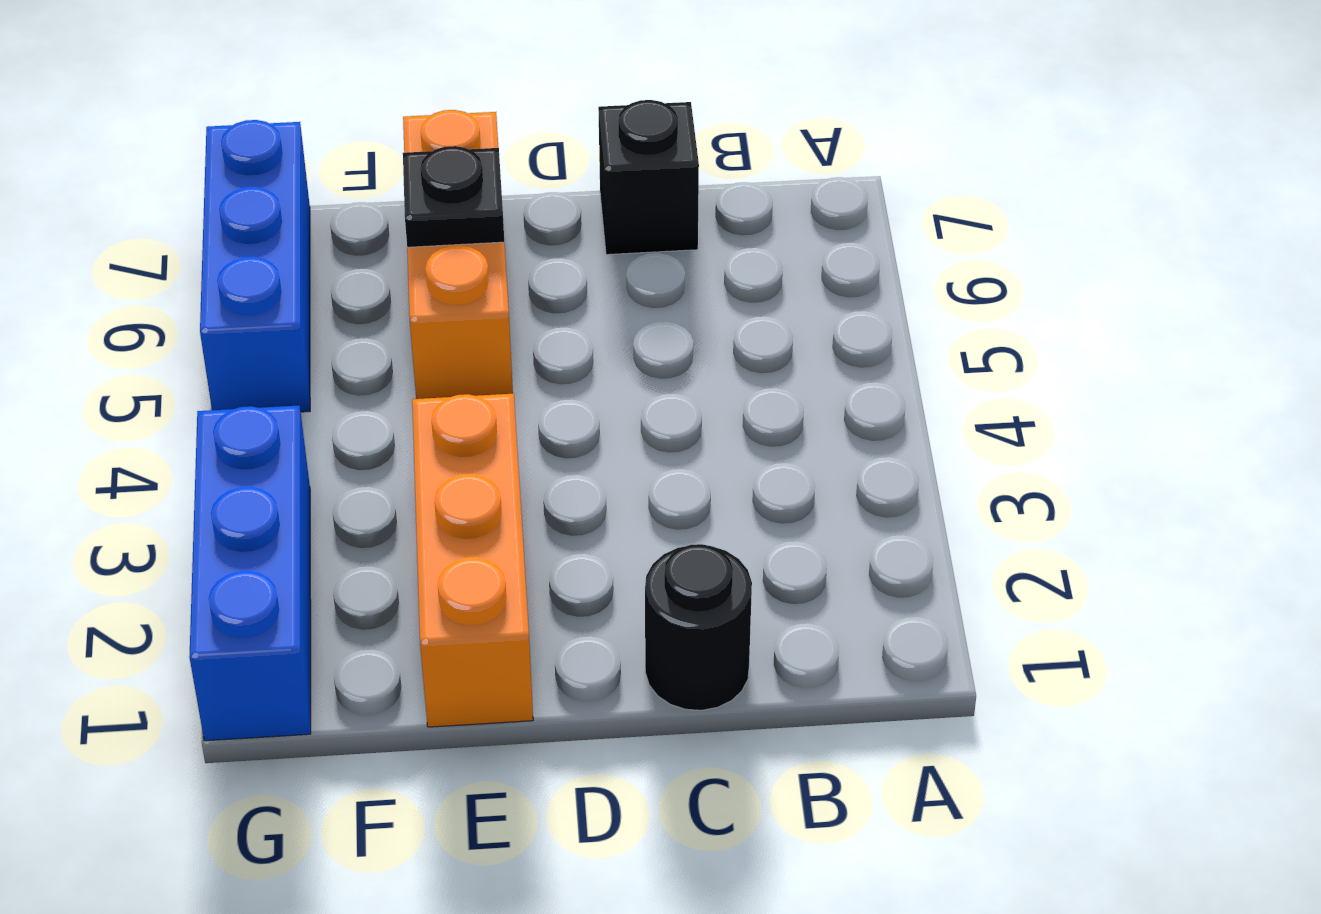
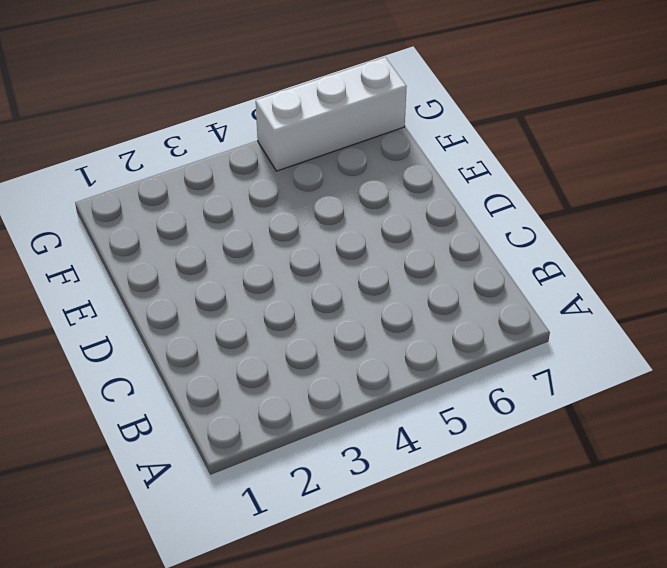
white 1x3 brick [256,57,407,171] -> blue 1x3 brick [200,120,310,412]
none -> black 1x1 round brick [645,544,752,710]
none -> black 1x1 brick [598,100,699,255]

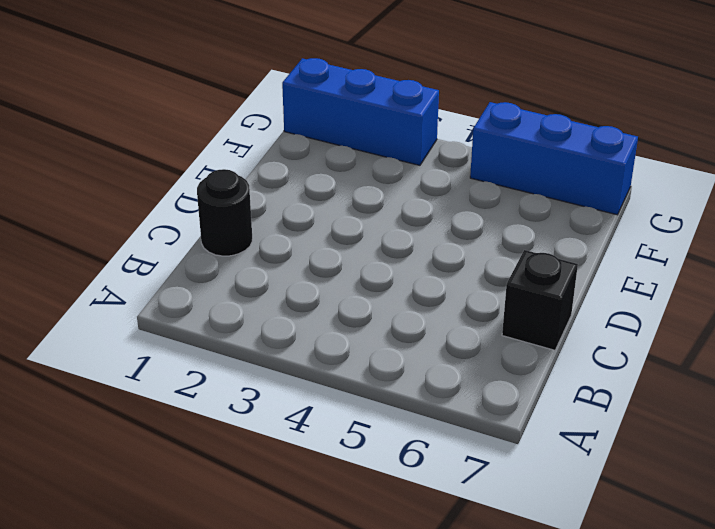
none -> orange 1x3 brick [412,394,533,727]
none -> orange 1x3 brick [403,110,513,399]

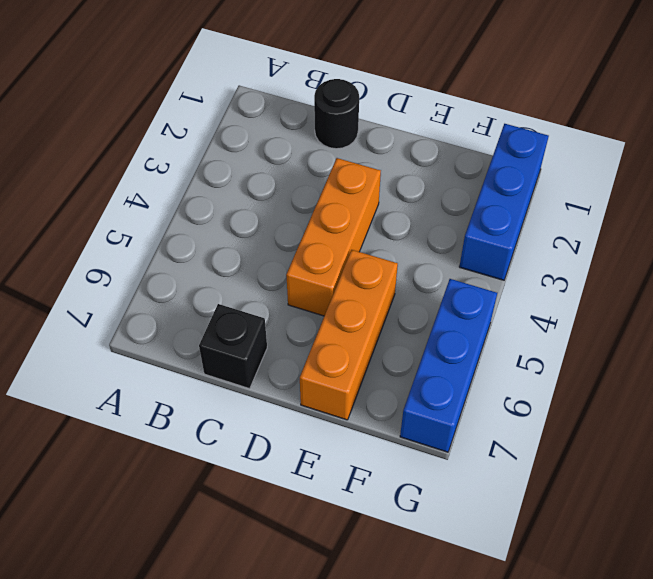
orange 1x3 brick [286,158,381,316] -> orange 1x3 brick moved to [412,394,533,727]
none -> black 1x1 plate [403,146,504,247]

